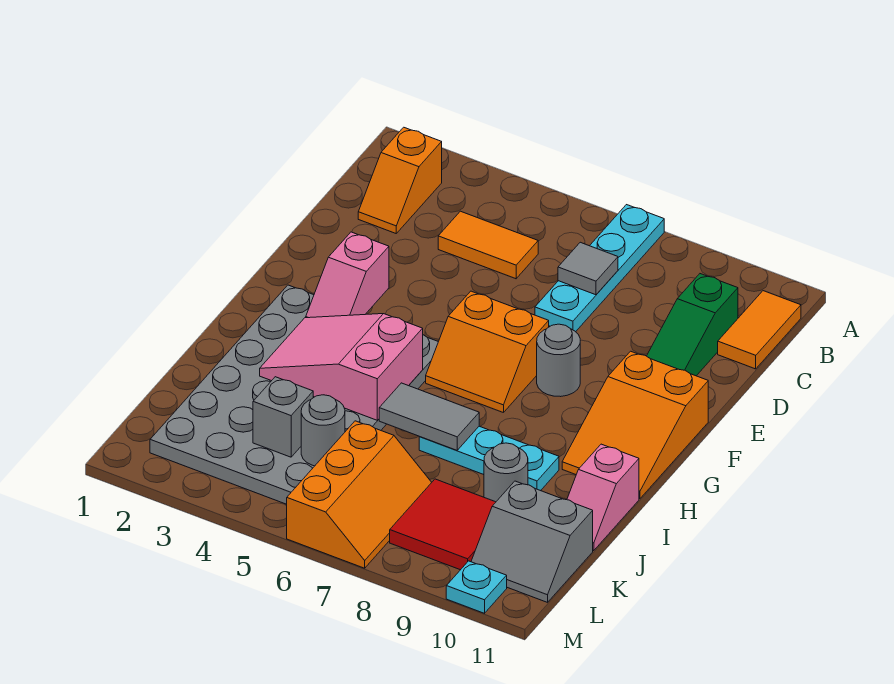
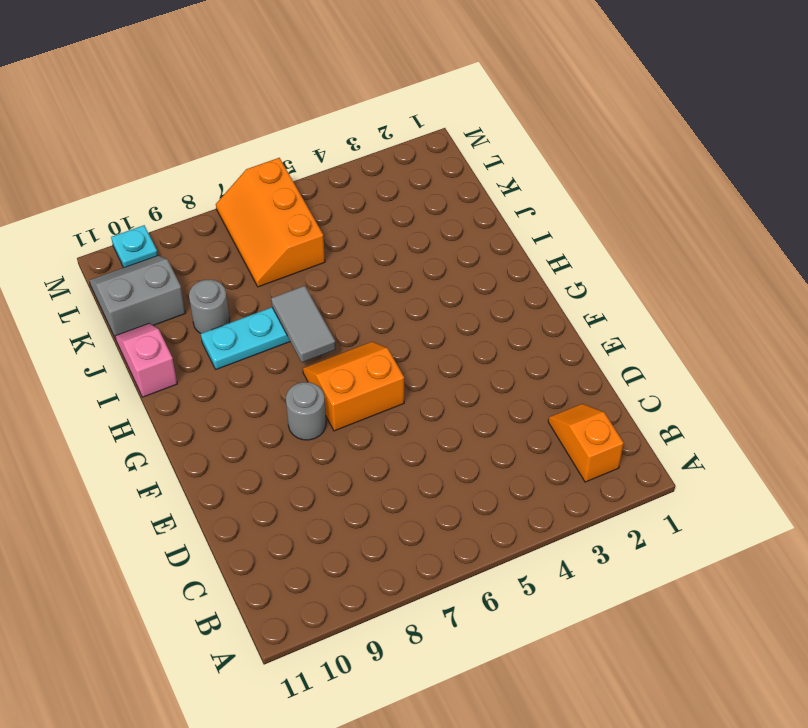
grey 1x2 tile [271,286,336,362] -> grey 1x2 tile turned to [379,383,479,450]
none -> cyan 1x4 plate [535,205,664,332]
none -> orange 1x2 tile [718,291,801,369]
none -> orange 1x2 tile [438,211,538,279]

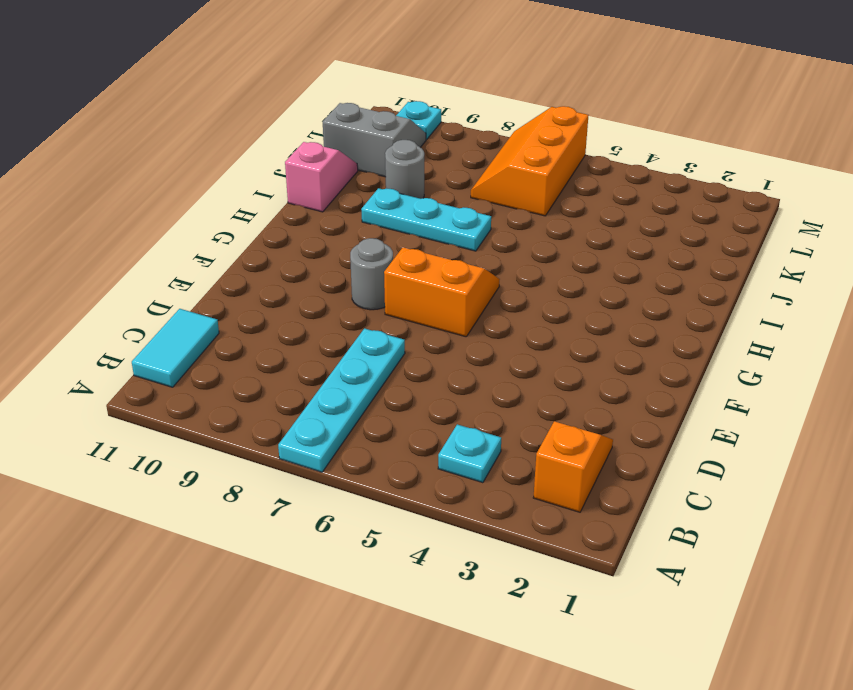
cyan 1x1 plate [438,424,501,483] -> none
cyan 1x2 tile [132,309,219,387] -> orange 1x2 tile [718,291,801,369]
none -> orange 1x2 tile [438,211,538,279]
none -> green 1x3 slope [647,274,738,376]
none -> orange 2x3 slope [562,351,708,499]

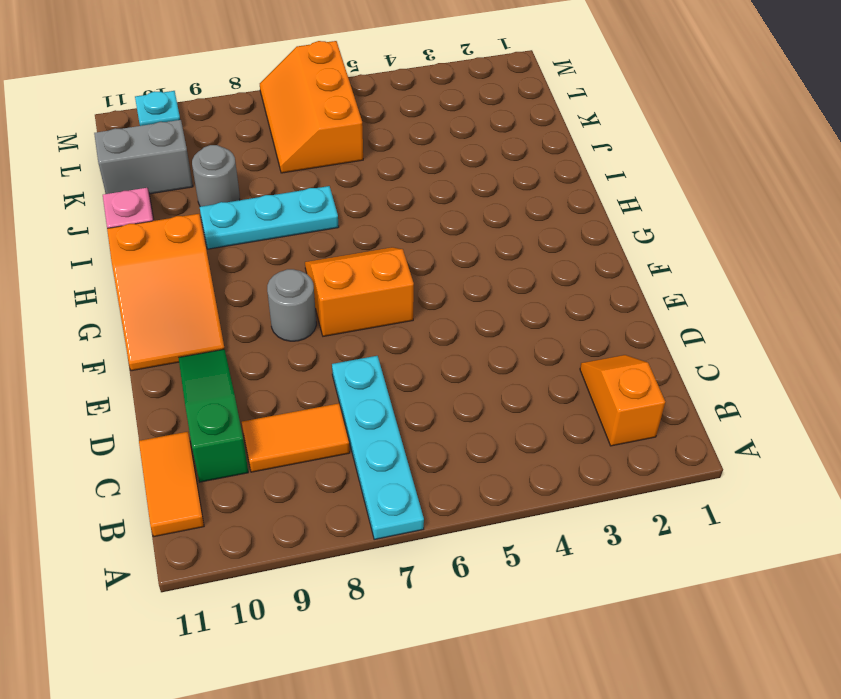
orange 1x2 tile [242,403,350,472] -> orange 1x2 tile moved to [438,211,538,279]
orange 2x3 slope [107,214,225,371] -> orange 2x3 slope turned to [562,351,708,499]
none -> grey 4x6 plate [150,285,438,504]
none -> red 2x2 tile [390,479,496,570]
none -> grey 1x1 tile [558,242,618,295]

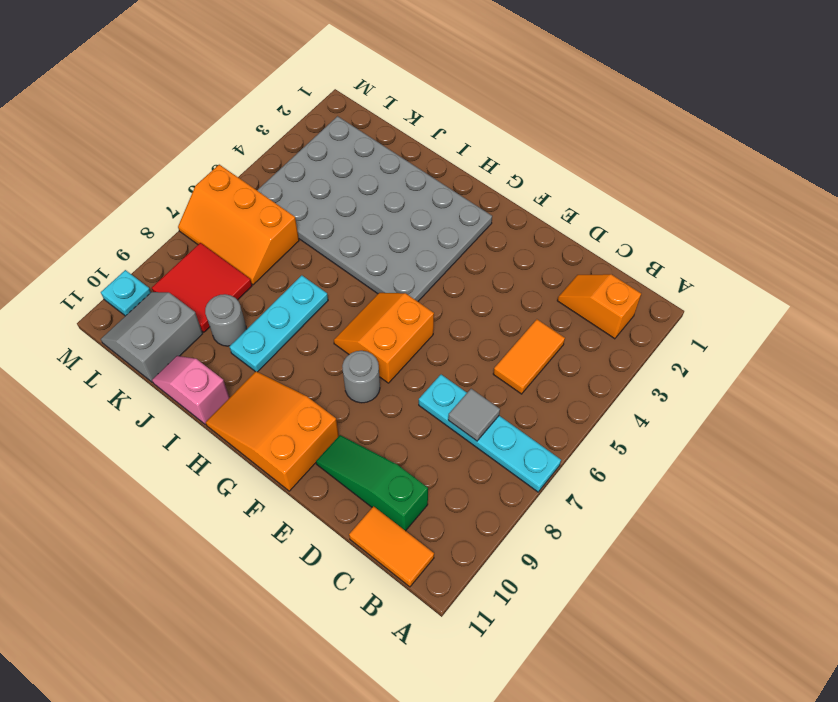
none -> pink 1x2 slope [306,232,389,318]
none -> pink 2x3 slope [260,314,423,420]
none -> grey 1x2 tile [379,383,479,450]

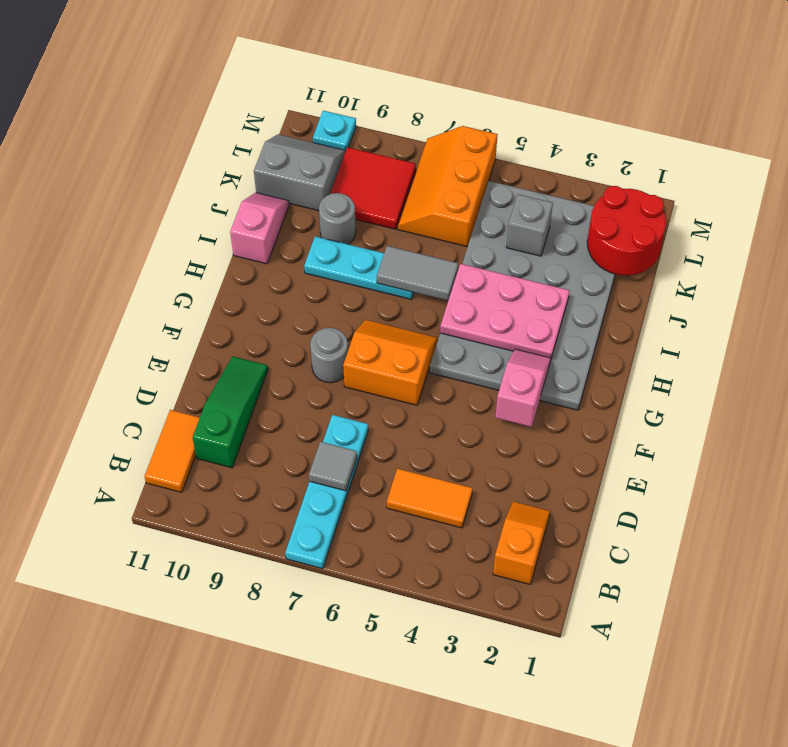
pink 2x3 plate [440,264,570,358] -> pink 2x3 slope [260,314,423,420]
red 2x2 round brick [587,186,666,275] -> none
none -> orange 2x3 slope [562,351,708,499]
none -> grey 1x1 round brick [301,395,345,466]

